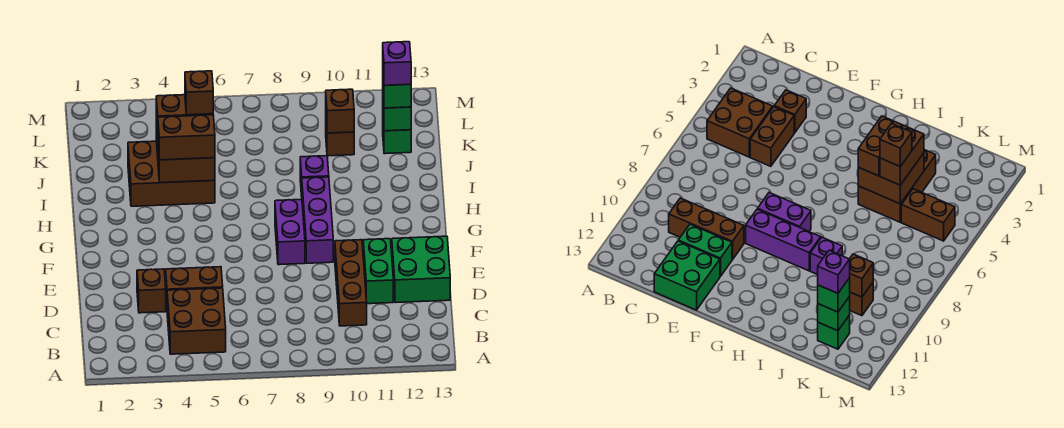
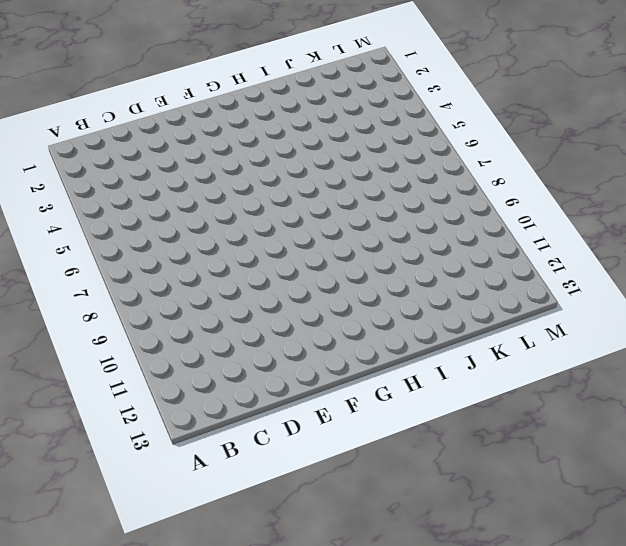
none -> brown 2x2 brick [167,288,226,354]
none -> brown 1x3 brick [335,240,367,326]
none -> brown 1x1 brick [137,269,166,313]

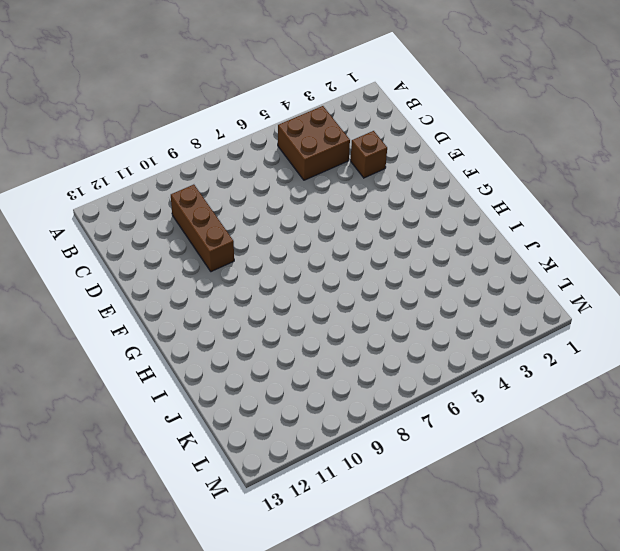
none -> brown 1x2 brick [166,267,223,303]
none -> green 1x2 brick [363,239,393,304]
none -> green 2x2 brick [392,236,450,303]

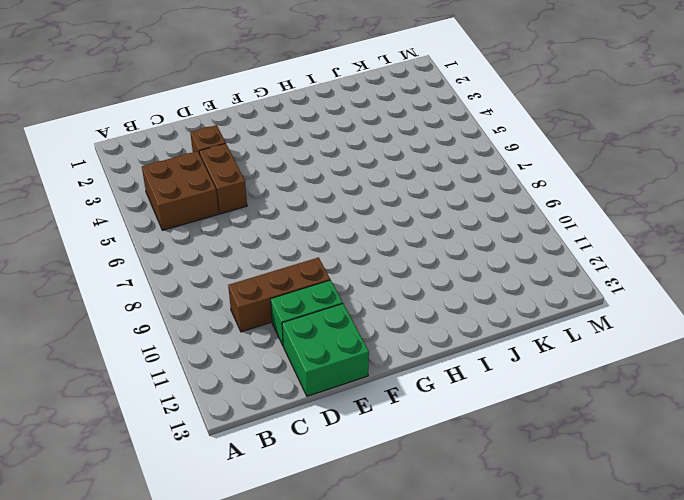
none -> purple 1x2 brick [275,199,305,265]
none -> purple 1x3 brick [302,177,333,263]
none -> brown 2x3 brick [128,141,215,206]

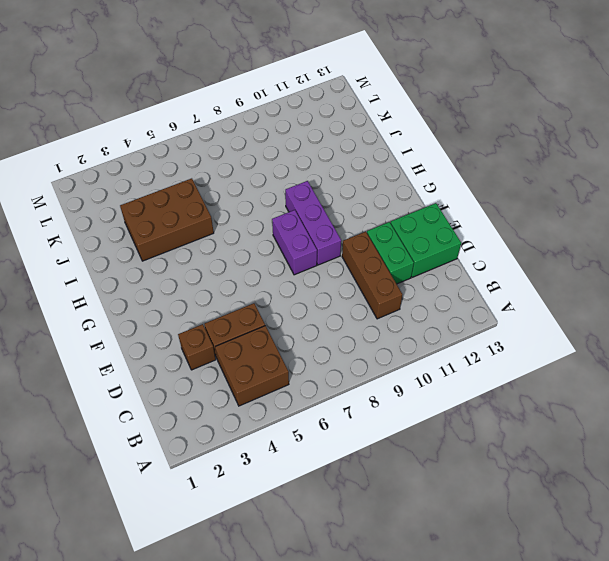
none -> purple 1x1 brick [300,156,329,196]
none -> brown 1x2 brick [901,189,955,241]
none -> brown 1x1 brick [326,125,354,156]

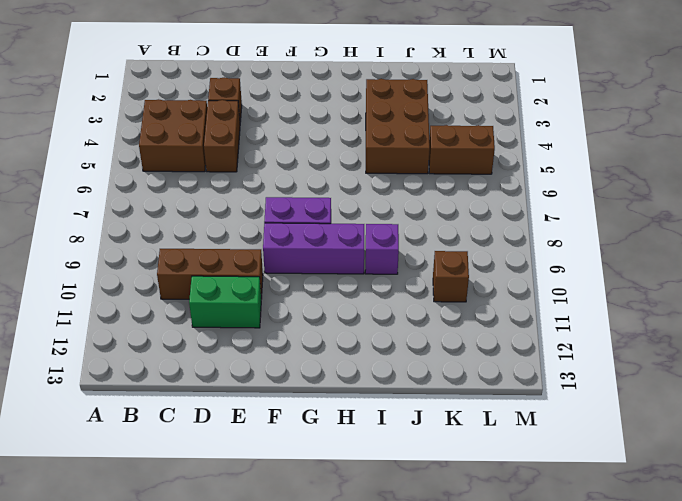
none -> green 2x2 brick [392,236,450,303]
none -> green 1x1 brick [383,123,411,154]
none -> brown 2x2 brick [156,120,215,183]

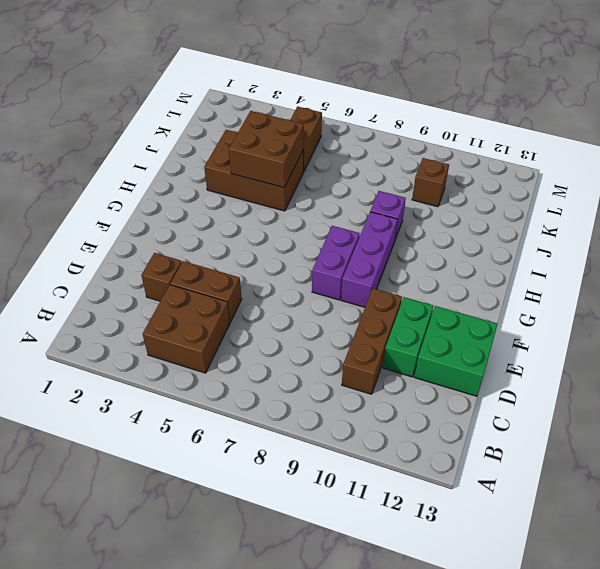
none -> green 1x1 brick [383,123,411,154]
none -> brown 1x1 brick [326,89,354,133]
none -> green 1x1 brick [383,101,411,131]

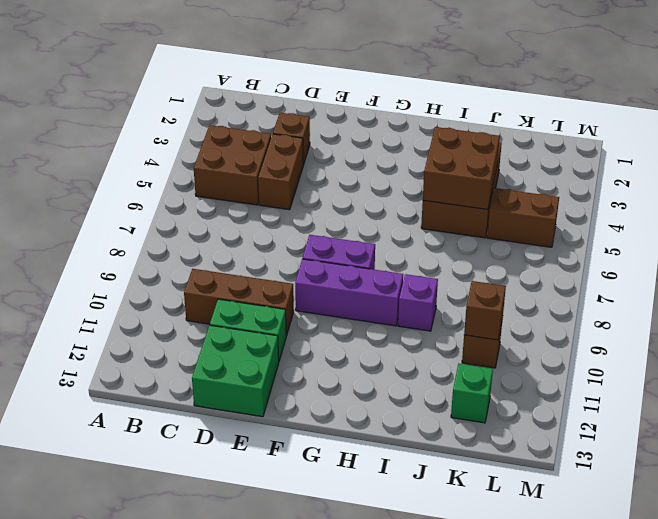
none -> green 1x1 brick [383,101,411,131]
none -> brown 1x2 brick [158,115,215,160]
none -> brown 1x2 brick [156,95,213,134]

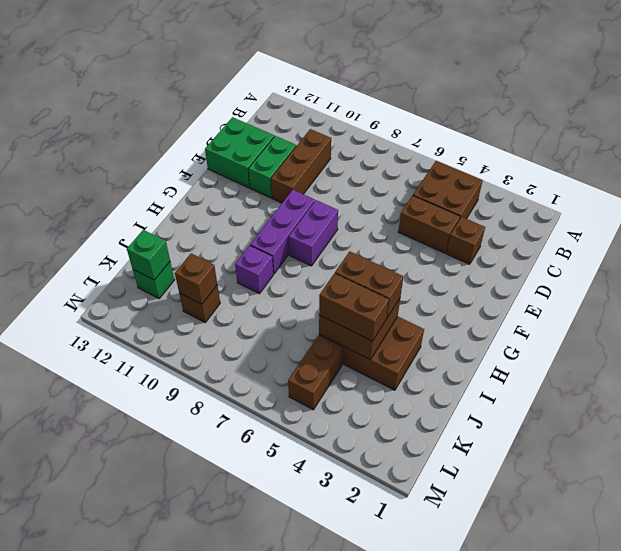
none -> green 1x1 brick [383,78,411,108]
none -> brown 1x1 brick [185,71,213,115]
none -> purple 1x1 brick [383,42,411,85]

